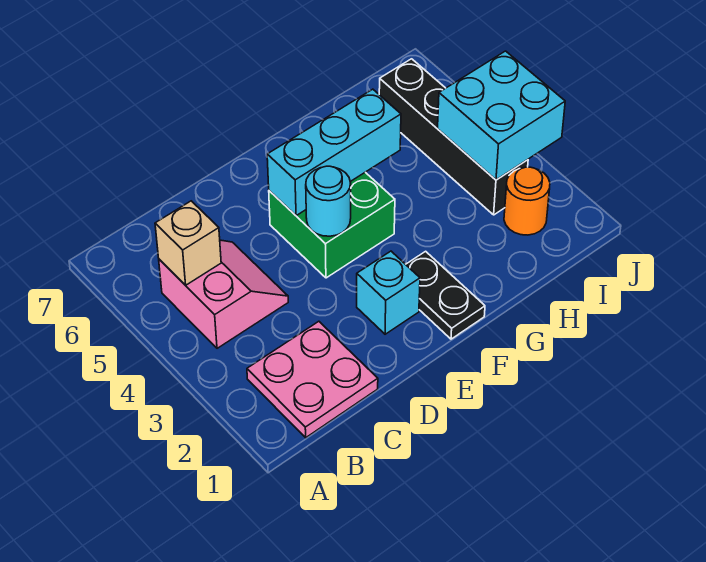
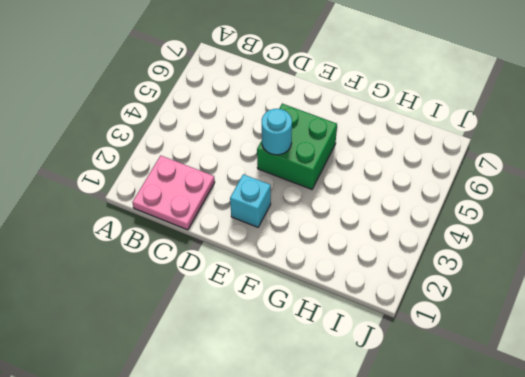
none -> pink 2x2 slope [159,240,288,348]
none -> black 1x2 plate [406,251,485,339]

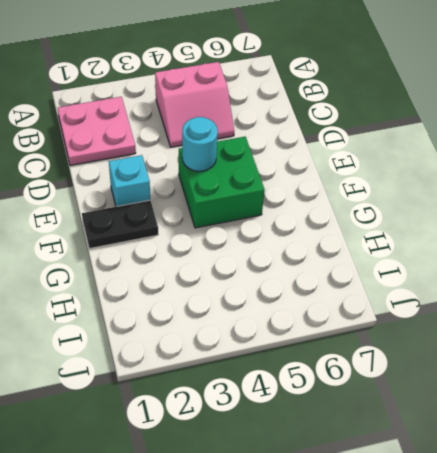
none -> orange 1x1 round brick [504,167,550,235]
none -> black 1x4 brick [379,59,528,215]

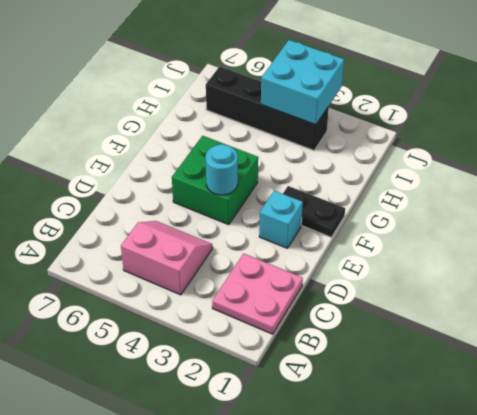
none -> orange 1x1 round brick [504,167,550,235]
none -> tan 1x1 brick [155,201,221,285]

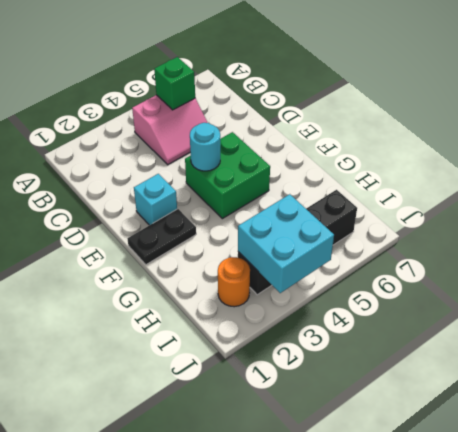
green 1x1 brick [154,57,195,110] -> tan 1x1 brick [155,201,221,285]
none -> pink 2x2 plate [247,321,378,438]
none -> cyan 1x3 brick [267,89,401,216]

